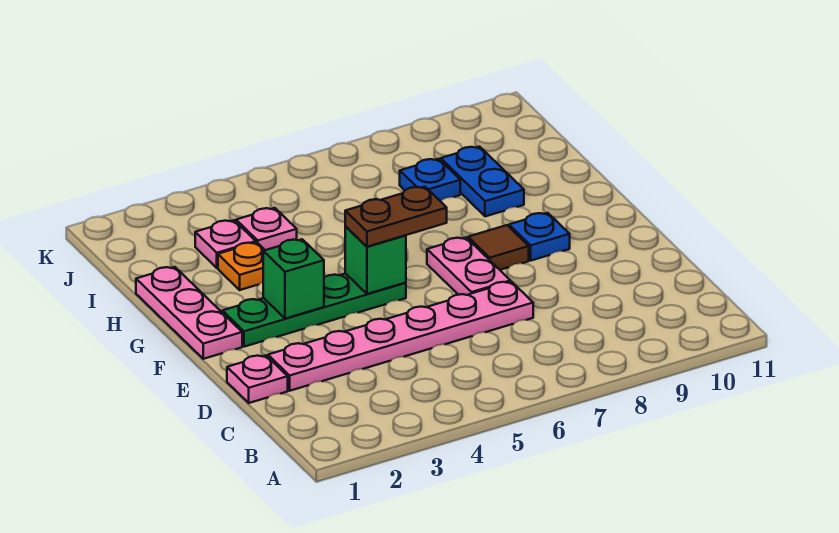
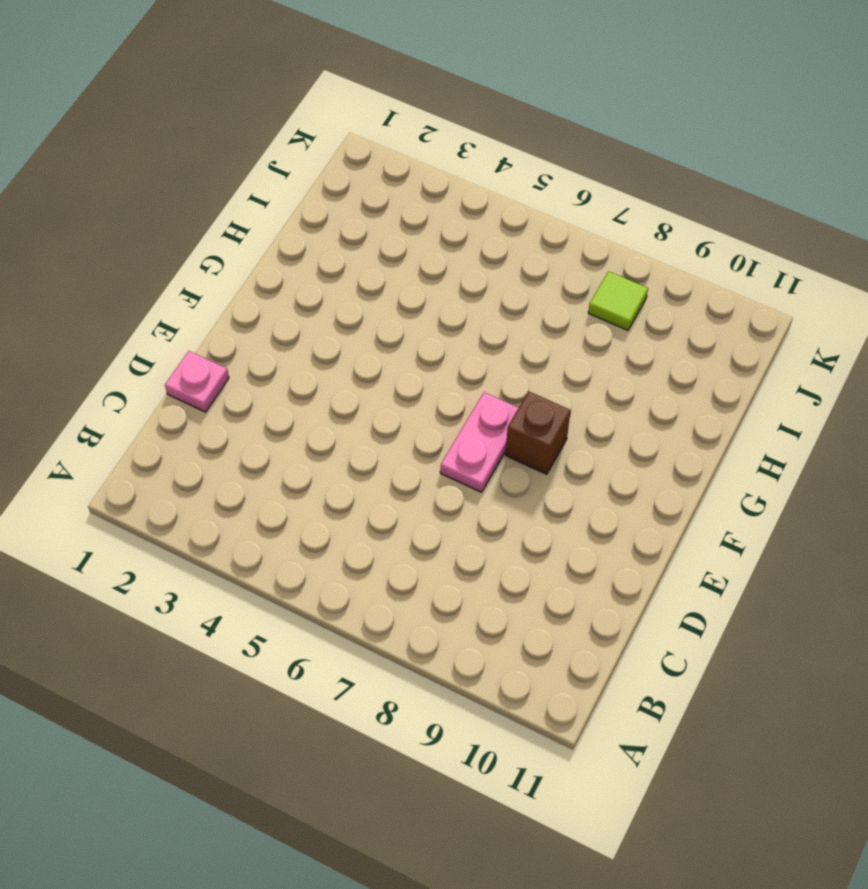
brown 1x1 brick [506,391,570,474] -> brown 1x1 tile [468,225,529,270]
lime 1x1 tile [588,271,648,330] -> none
none -> pink 1x6 plate [268,282,533,391]
none -> pink 1x3 plate [136,267,242,359]
none -> green 1x4 plate [222,274,406,347]

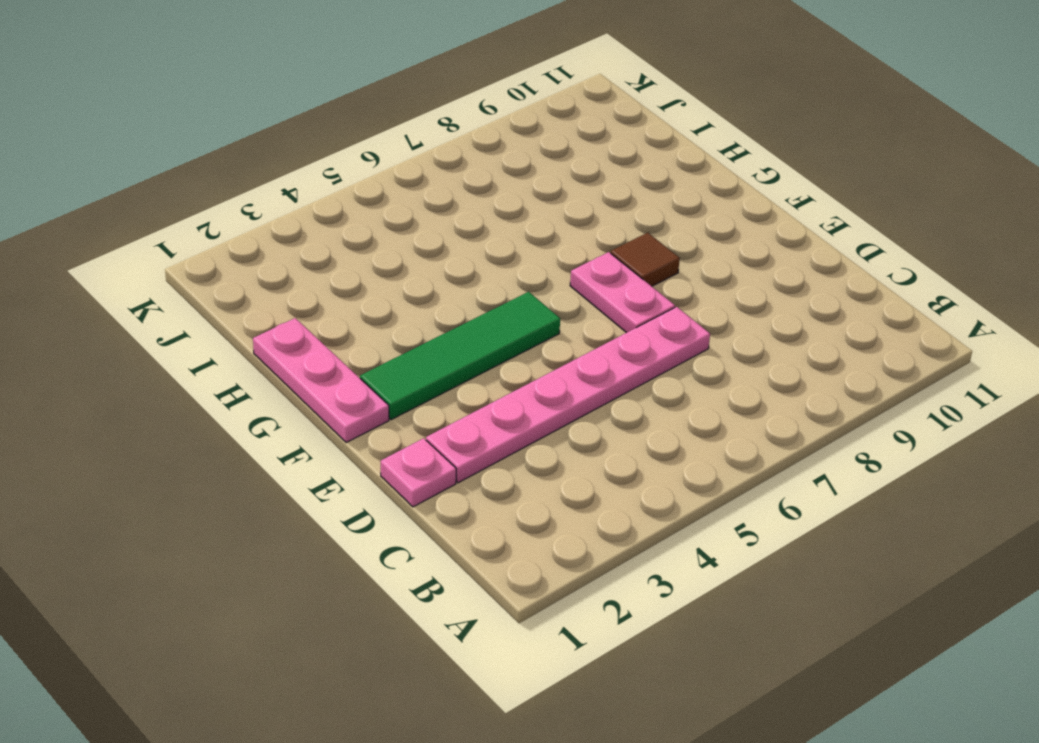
green 1x4 tile [360,292,560,420] -> green 1x4 plate [222,274,406,347]
none -> blue 1x1 plate [509,213,570,261]
none -> orange 1x1 plate [218,242,265,290]
none -> blue 1x2 plate [441,147,524,216]

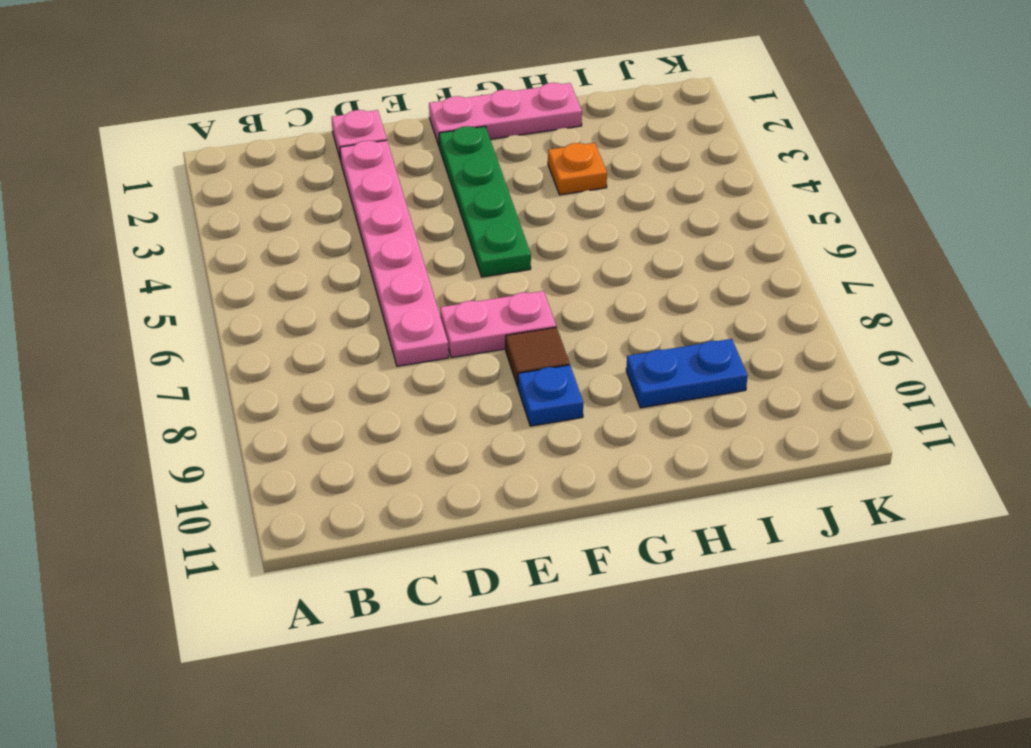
none -> pink 1x1 plate [195,220,256,268]
none -> pink 1x1 plate [236,208,297,250]
none -> blue 1x1 plate [400,159,460,201]

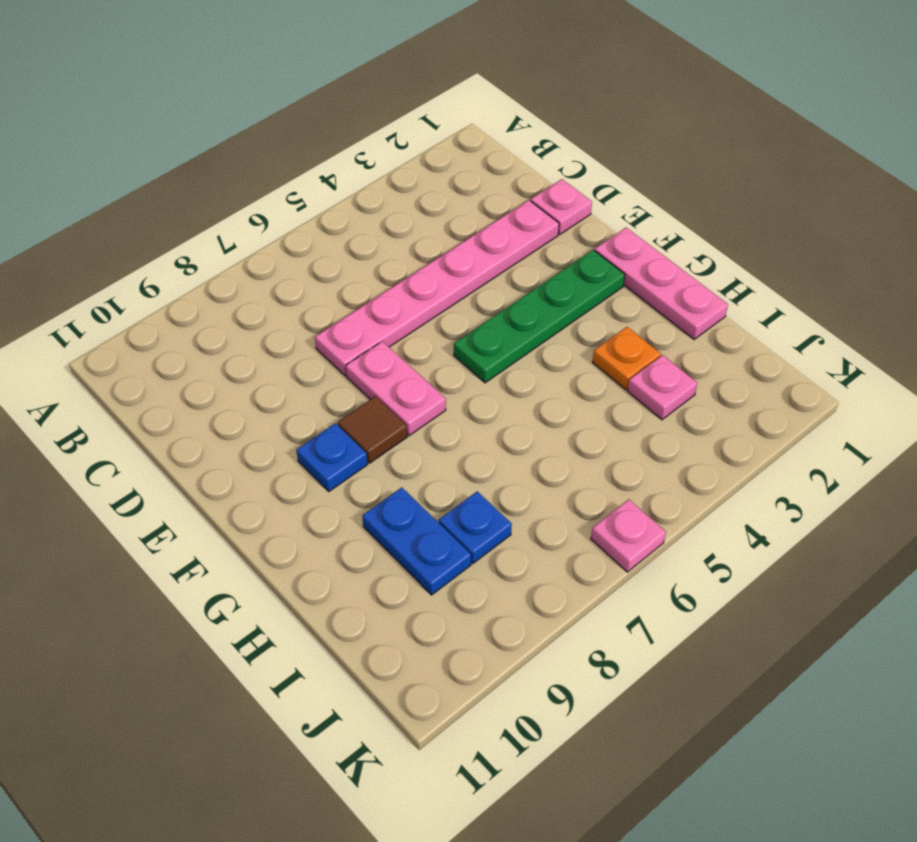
pink 1x1 plate [591,500,666,572] -> pink 1x1 plate moved to [236,208,297,250]
none -> green 1x1 brick [263,239,324,319]
none -> green 1x1 brick [345,227,406,294]
none -> brown 1x2 plate [345,187,447,247]

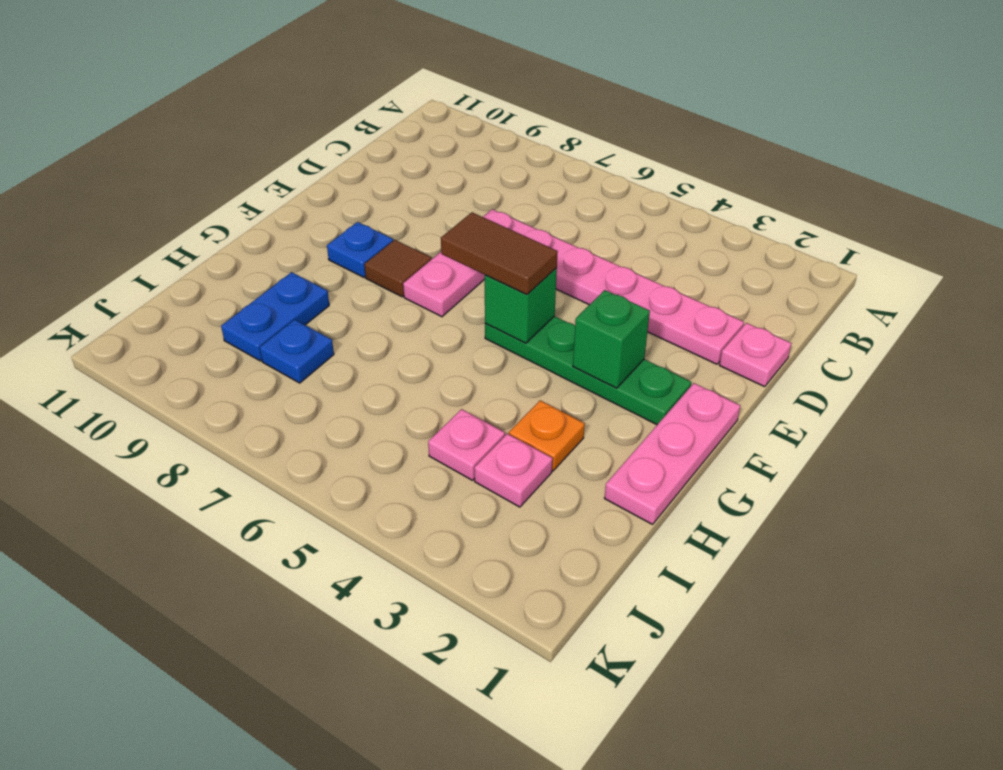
brown 1x2 tile [441,212,558,295] -> brown 1x2 plate [345,187,447,247]

